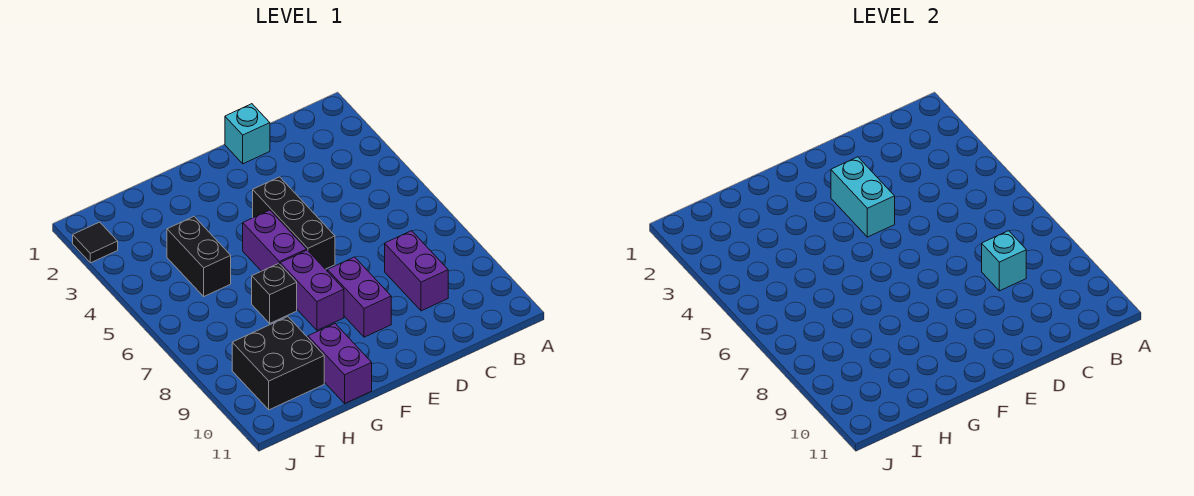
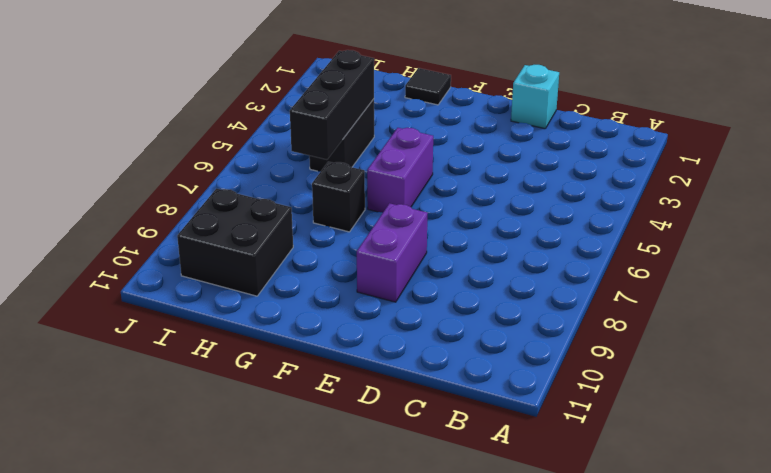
black 1x1 tile [405,68,451,105] -> black 1x1 tile moved to [73,222,118,263]
black 1x3 brick [290,50,374,160] -> black 1x3 brick moved to [253,177,335,269]
none -> purple 1x2 brick [385,231,448,311]
none -> purple 1x2 brick [280,250,344,330]
none -> purple 1x2 brick [308,324,372,403]

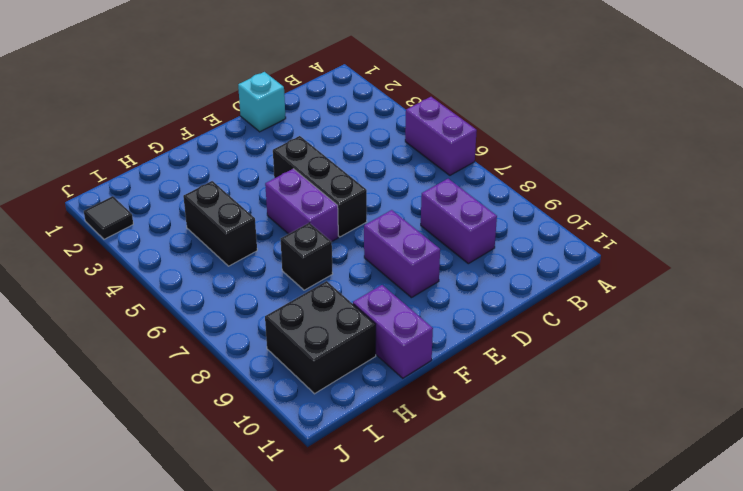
purple 1x2 brick [405,97,477,175] -> purple 1x2 brick moved to [280,250,344,330]
none -> cyan 1x1 brick [982,231,1026,291]
none -> cyan 1x2 brick [831,157,895,237]

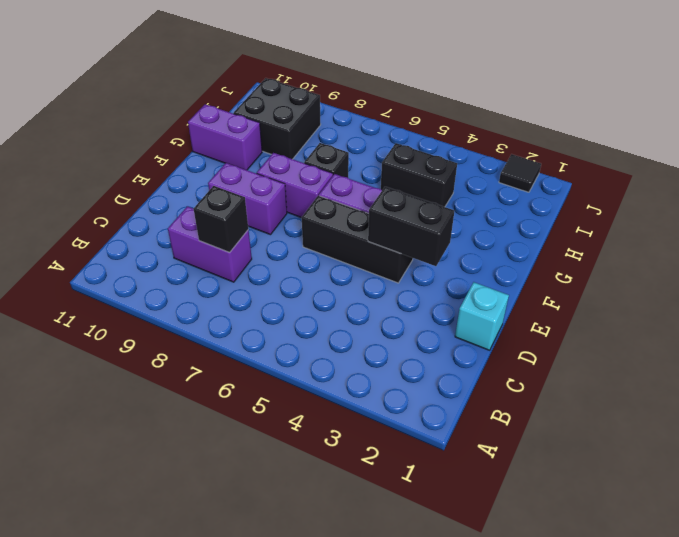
black 1x1 brick [193,186,248,252] -> cyan 1x1 brick [982,231,1026,291]
black 1x2 brick [368,187,454,266] -> cyan 1x2 brick [831,157,895,237]

